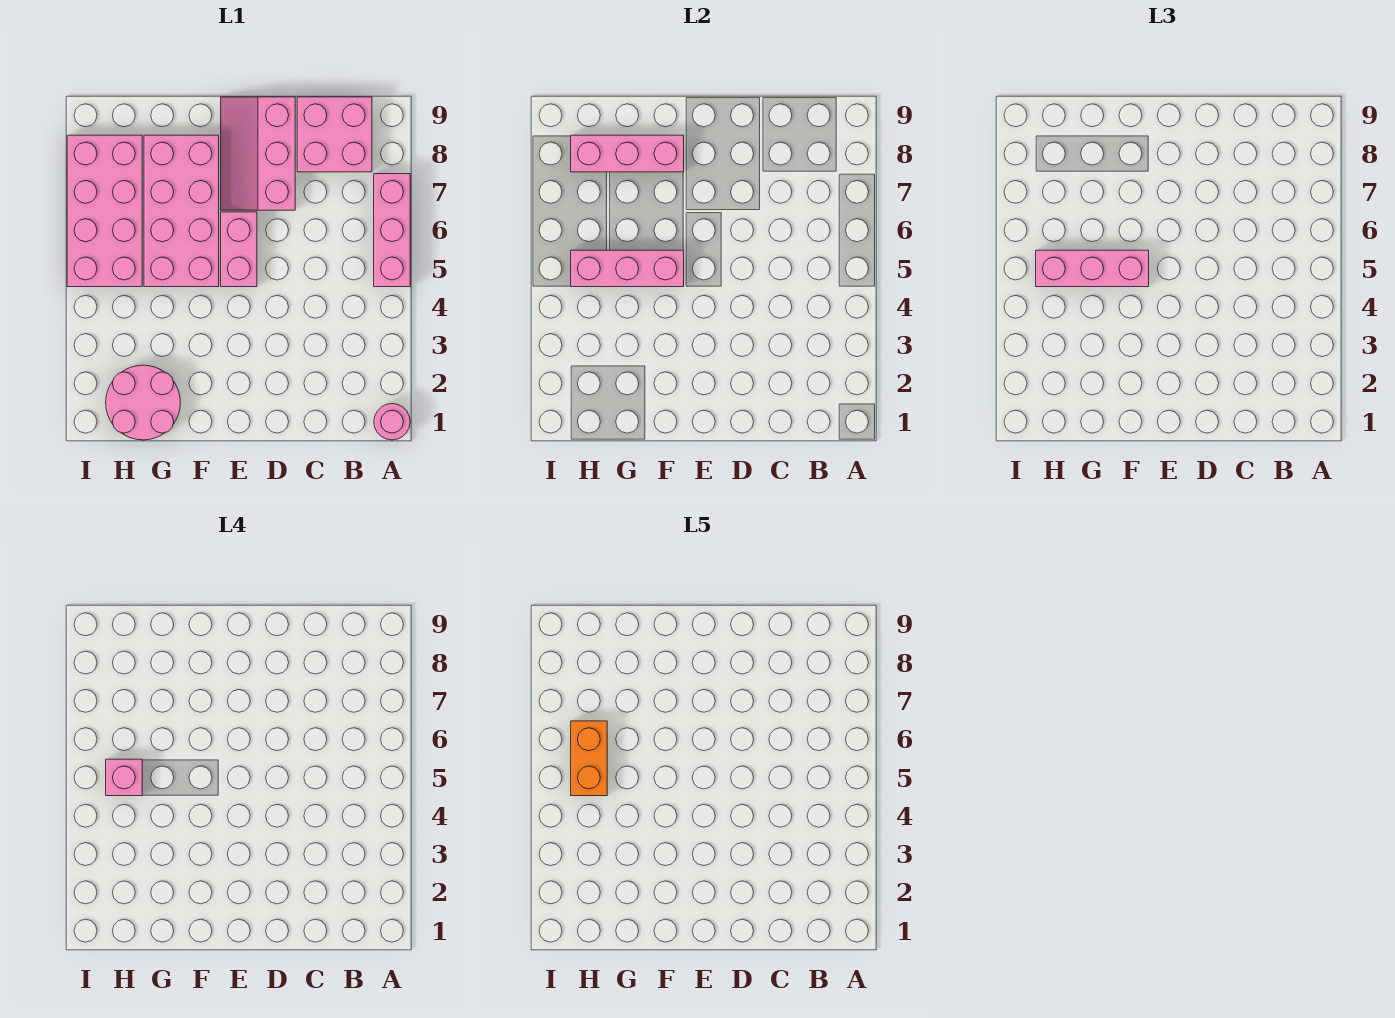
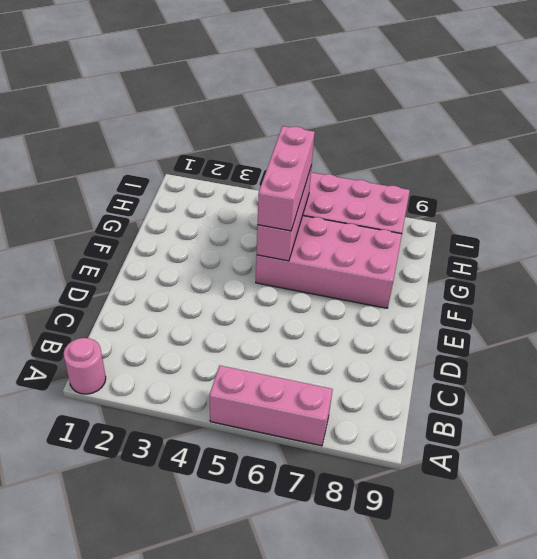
none -> pink 2x2 brick [297,97,372,172]
none -> pink 2x3 slope [221,97,295,210]
none -> pink 1x2 brick [221,212,257,287]

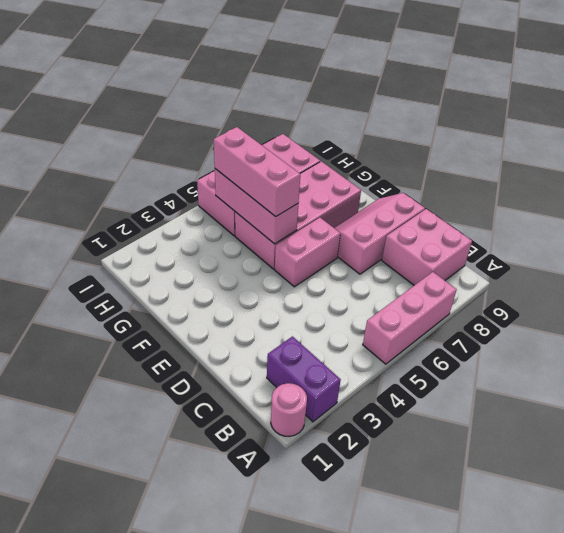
purple 1x2 brick [267,336,341,422] -> none
none -> pink 2x2 round brick [106,365,180,440]
none -> pink 1x3 brick [571,135,684,172]
none -> pink 1x1 brick [106,759,142,796]

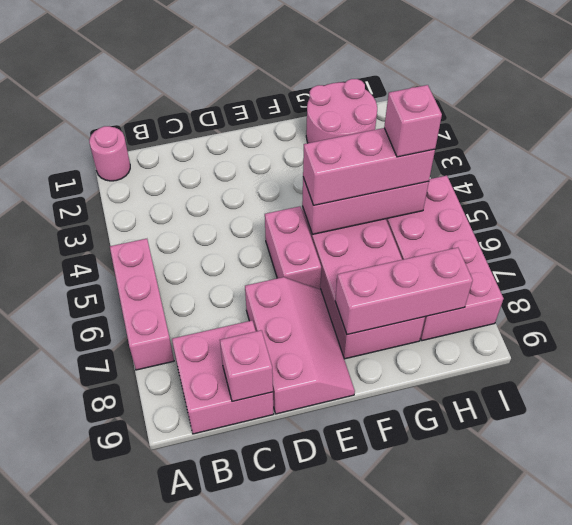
pink 1x1 brick [220,330,273,402] -> none
none -> orange 1x2 brick [571,721,607,796]

